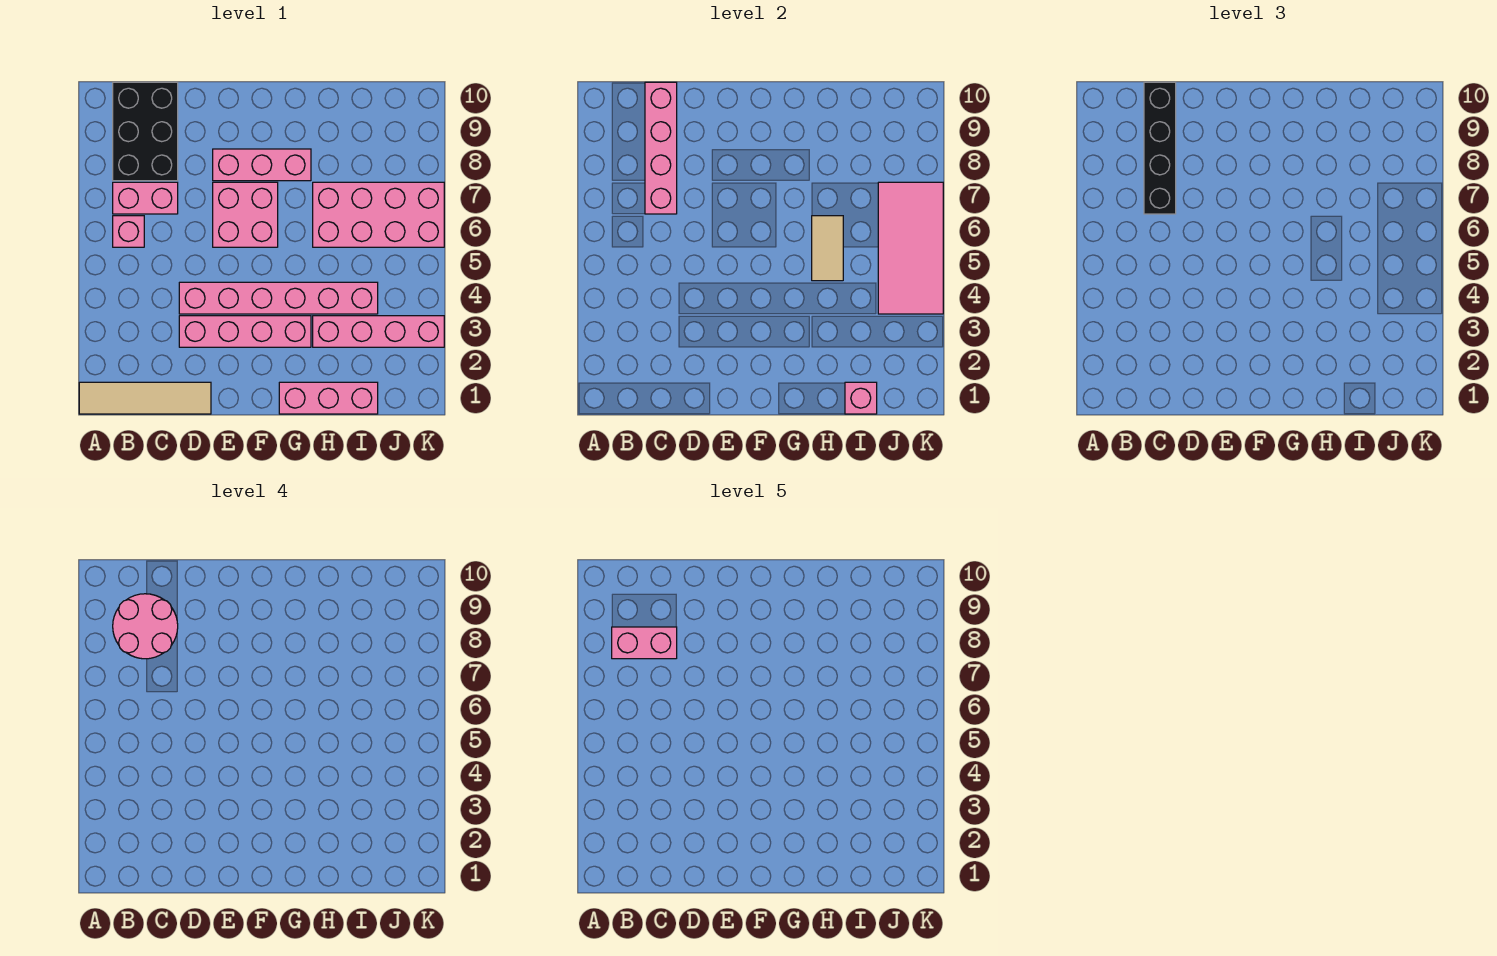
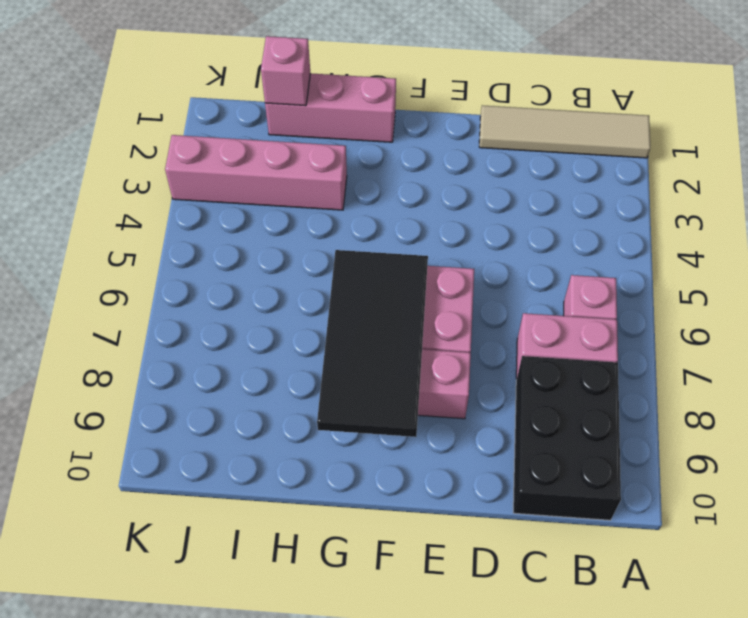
black 2x4 tile [317,250,428,437] -> none
none -> pink 1x4 brick [179,316,311,347]
none -> pink 1x6 brick [179,282,378,314]
none -> pink 2x4 brick [313,182,444,247]

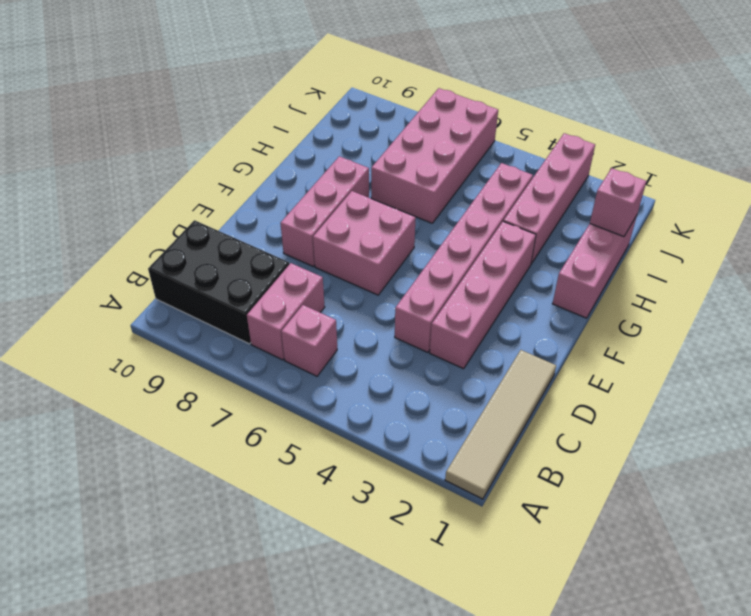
none -> pink 1x4 brick [645,82,677,214]
none -> tan 1x2 tile [812,216,843,281]
none -> pink 2x4 tile [878,182,943,314]

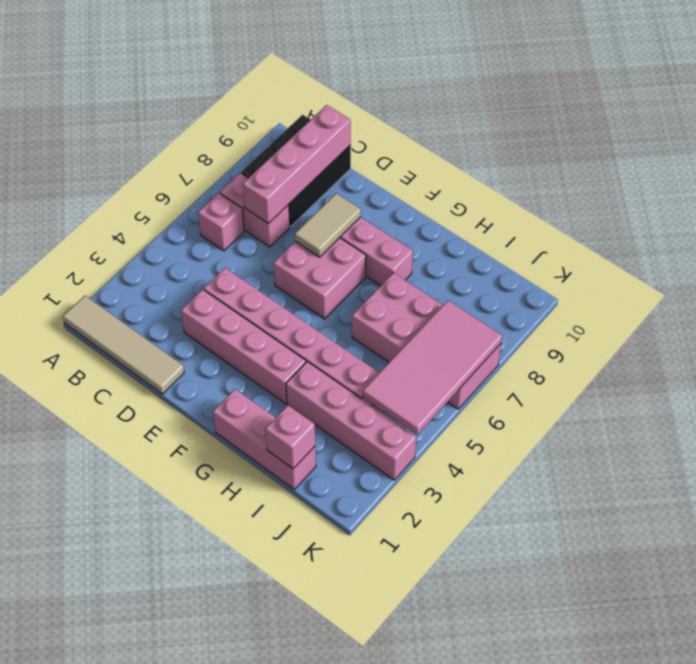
tan 1x2 tile [295,193,361,257] -> tan 1x2 tile moved to [812,216,843,281]
none -> black 1x4 brick [1144,82,1176,214]
none -> pink 2x2 round brick [113,594,178,659]
none -> pink 1x2 brick [612,627,677,659]

